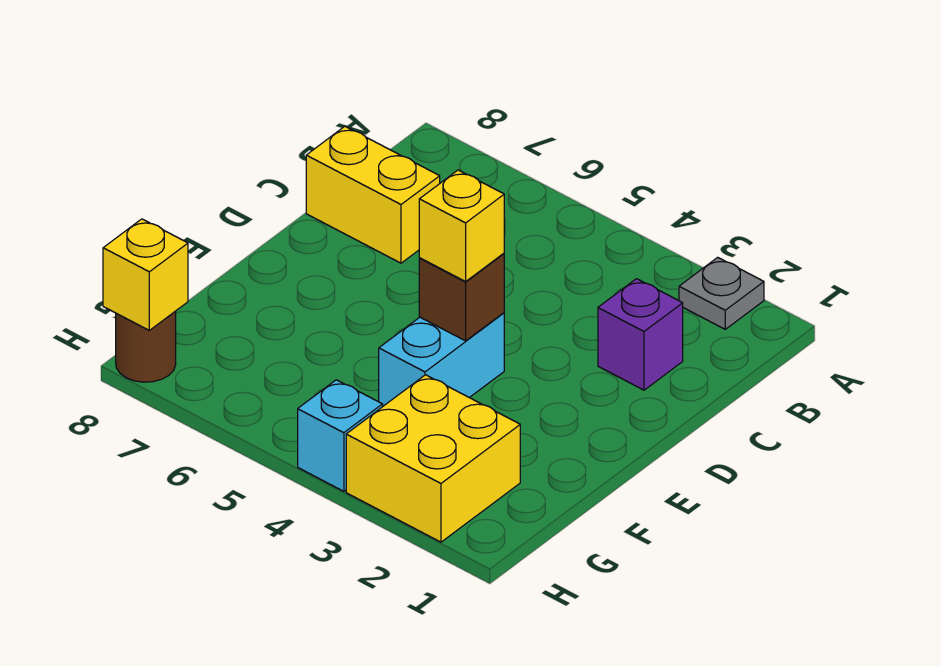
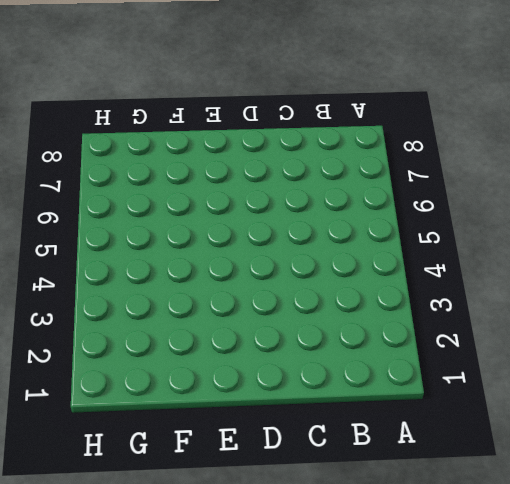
none -> grey 1x1 plate [679,257,764,329]
none -> purple 1x1 brick [598,279,683,390]

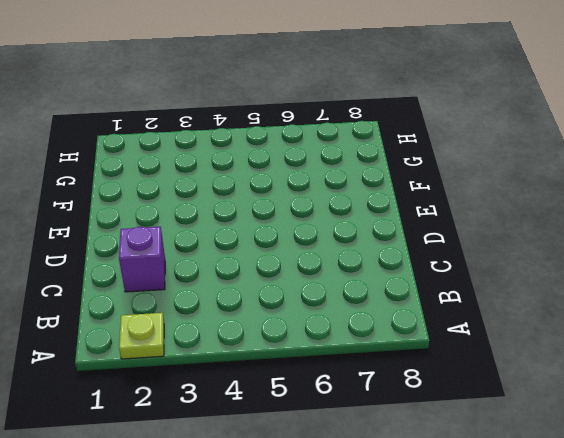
lime 1x1 plate [119,313,164,359] -> grey 1x1 plate [679,257,764,329]
none -> yellow 1x2 brick [306,126,440,263]
none -> cyan 1x2 brick [379,313,504,406]

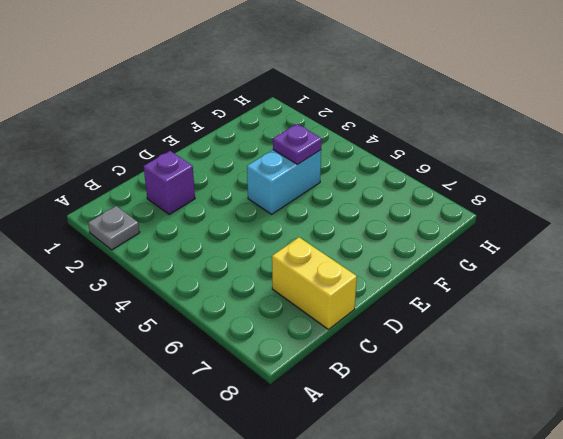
purple 1x1 plate [273,124,322,164] -> none
none -> yellow 2x2 brick [346,375,520,542]
none -> cyan 1x1 brick [298,380,383,491]

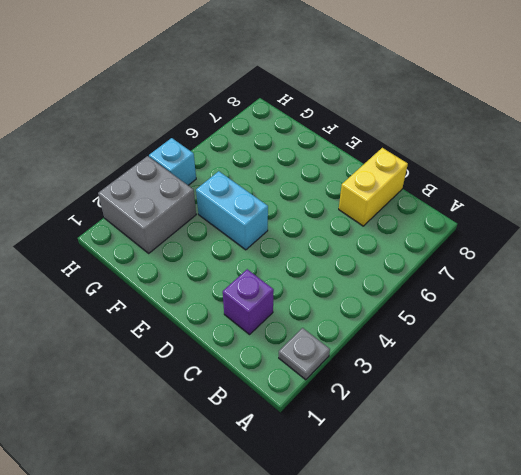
grey 2x2 brick [98,156,196,253] -> yellow 2x2 brick [346,375,520,542]
none -> brown 1x1 round brick [116,311,176,382]
none -> brown 1x1 brick [419,253,504,341]

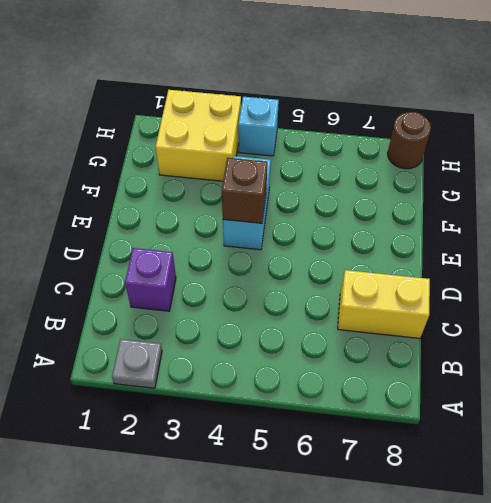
none -> yellow 1x1 brick [103,219,188,330]
none -> yellow 1x1 brick [419,170,504,281]

